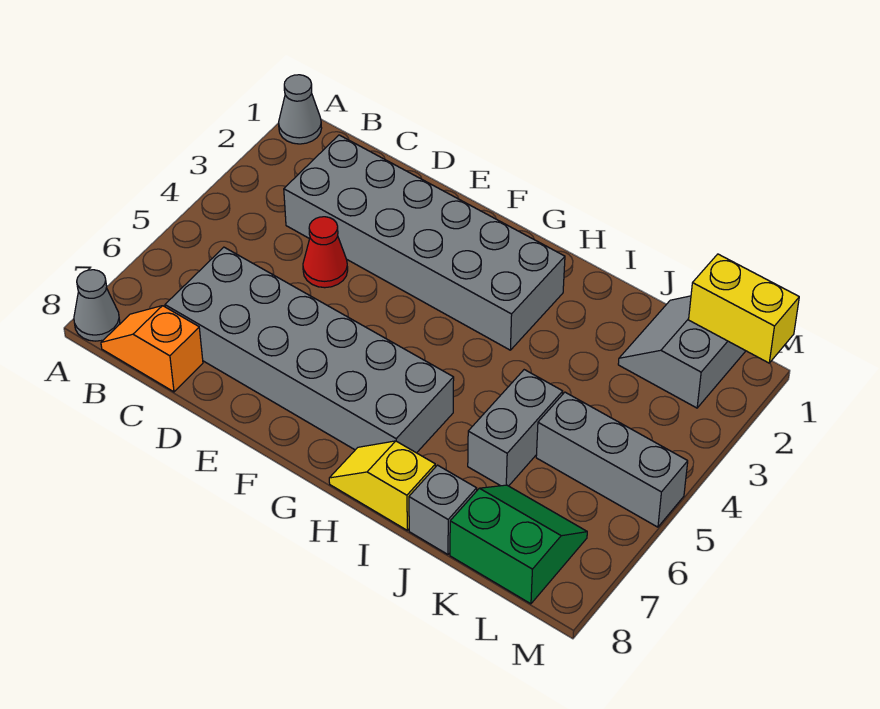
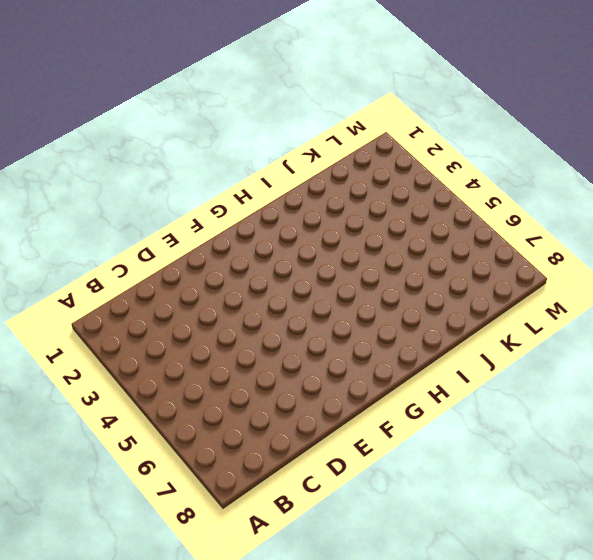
none -> grey 1x1 cone [279,75,322,144]
none -> grey 1x1 cone [74,270,120,341]
none -> orange 1x2 slope [101,306,203,392]

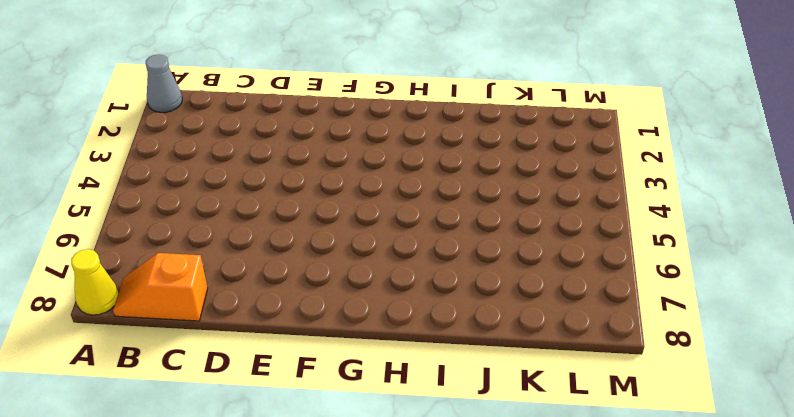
yellow 1x1 cone [71,249,118,315] -> grey 1x1 cone [74,270,120,341]
none -> grey 2x6 brick [284,135,565,350]
none -> grey 2x6 brick [165,247,454,453]
none -> red 1x1 cone [303,217,348,288]

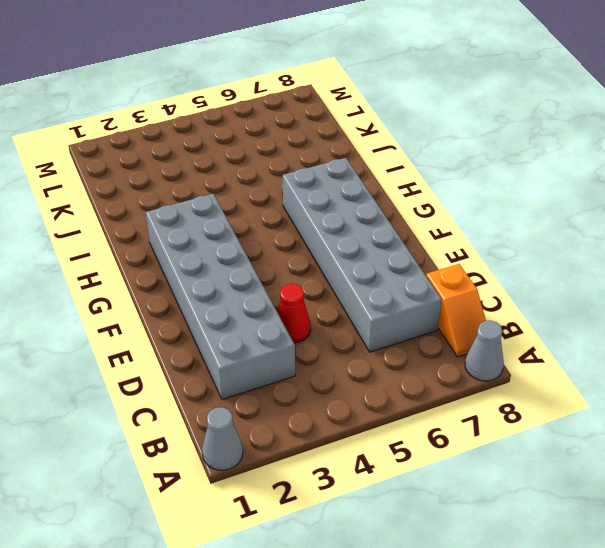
none -> yellow 1x2 slope [329,441,435,530]
none -> grey 1x2 brick [468,370,563,486]
none -> grey 1x1 brick [409,465,477,554]

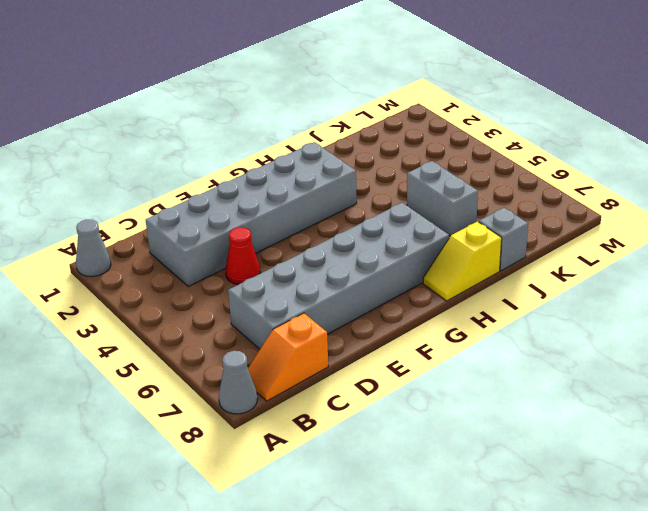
none -> grey 2x2 slope [618,296,745,408]
none -> grey 1x3 brick [536,392,688,527]
none -> green 2x2 slope [450,485,587,604]

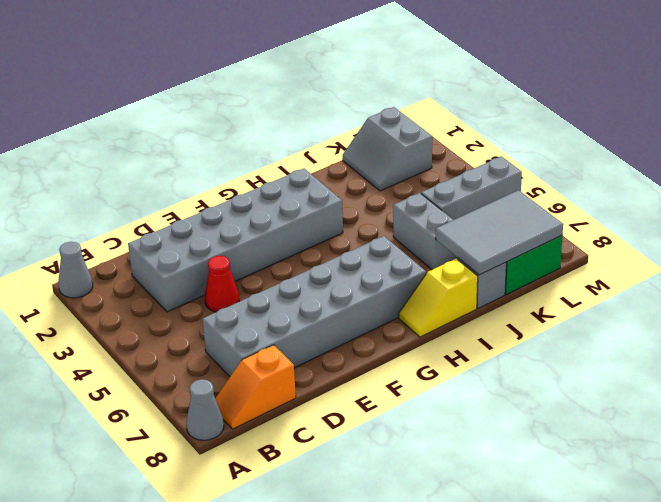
grey 2x3 tile [436,190,563,275] -> none
none -> yellow 1x2 brick [689,254,799,363]

